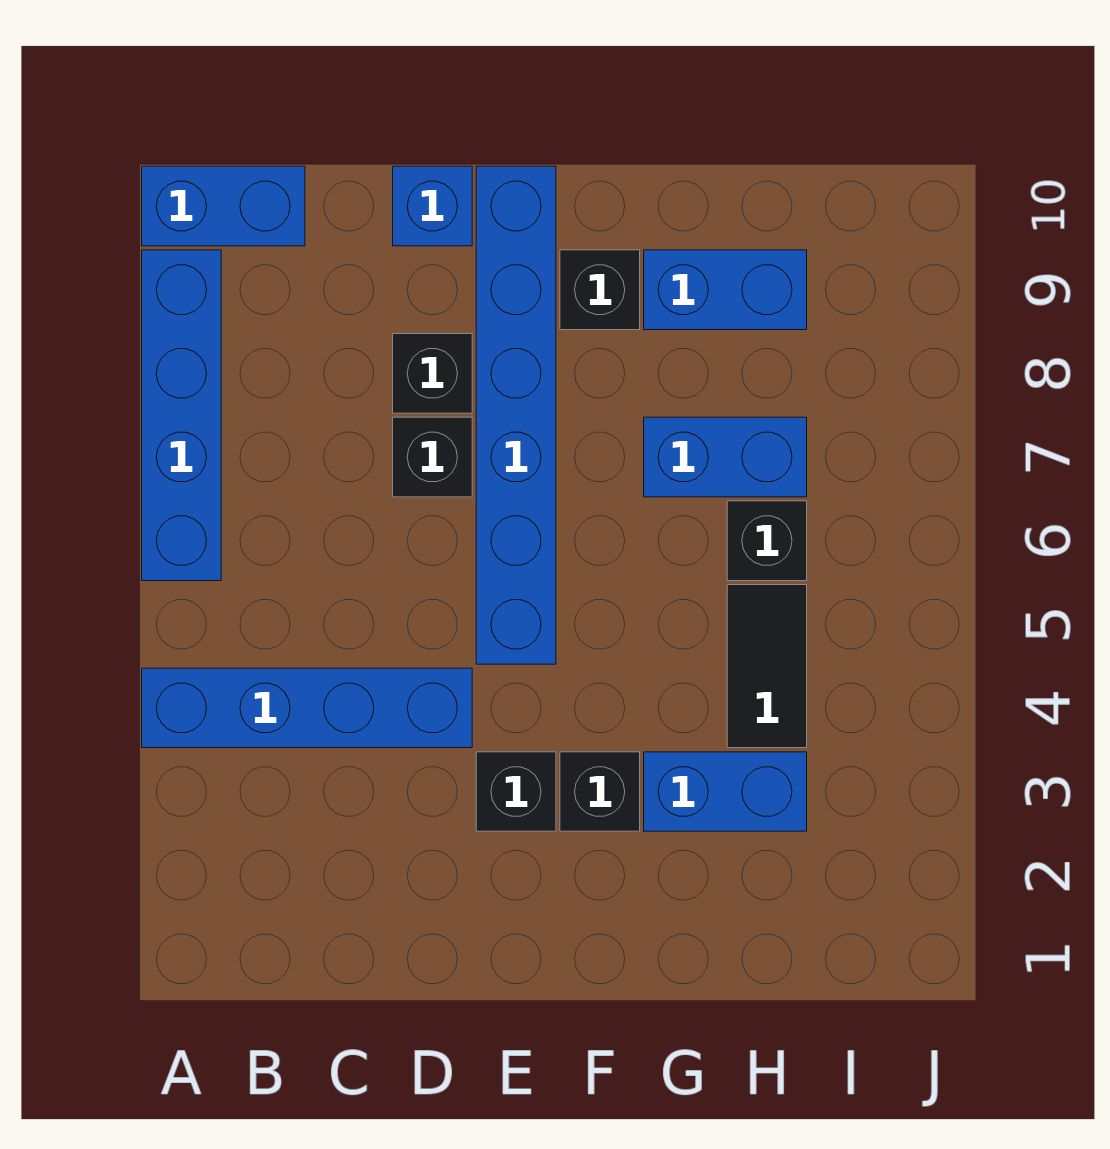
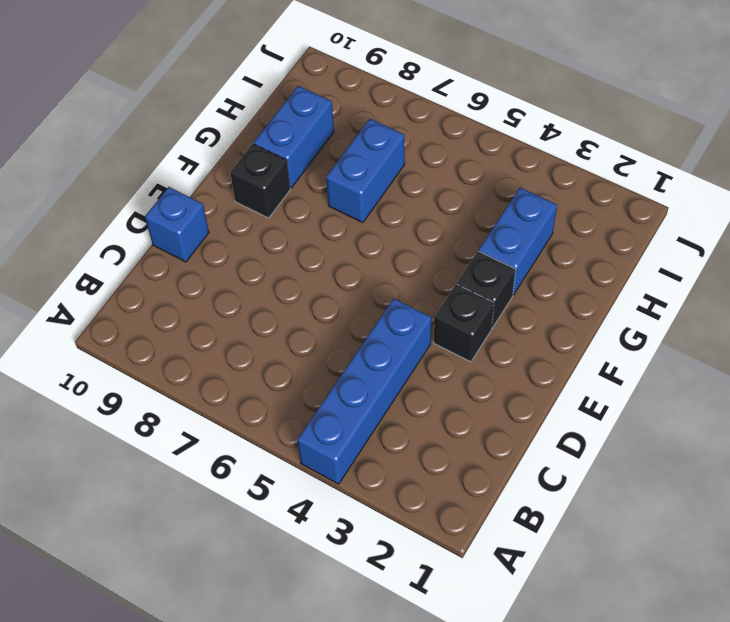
none -> blue 1x4 brick [142,250,221,581]
none -> blue 1x2 brick [142,166,305,246]
none -> black 1x1 brick [393,417,472,497]

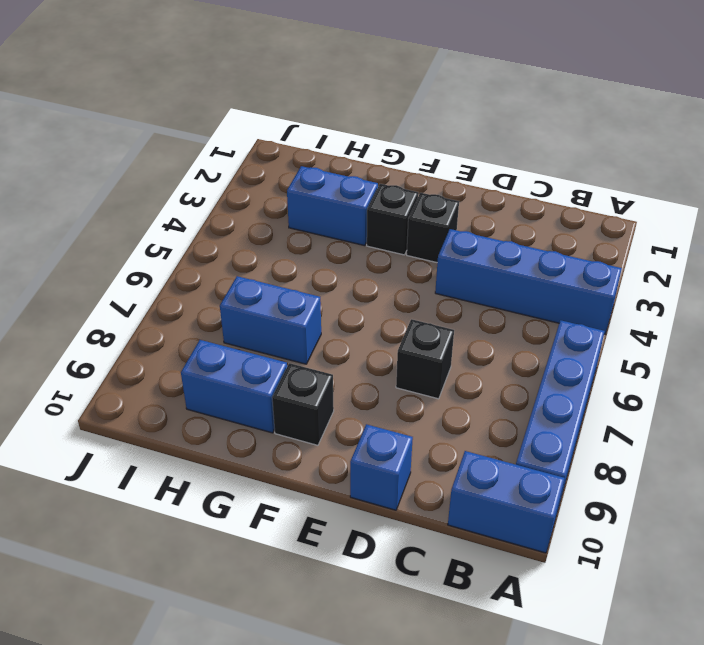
none -> black 1x1 brick [393,334,472,413]
none -> blue 1x6 brick [476,166,556,664]
none -> black 1x2 tile [727,585,807,748]

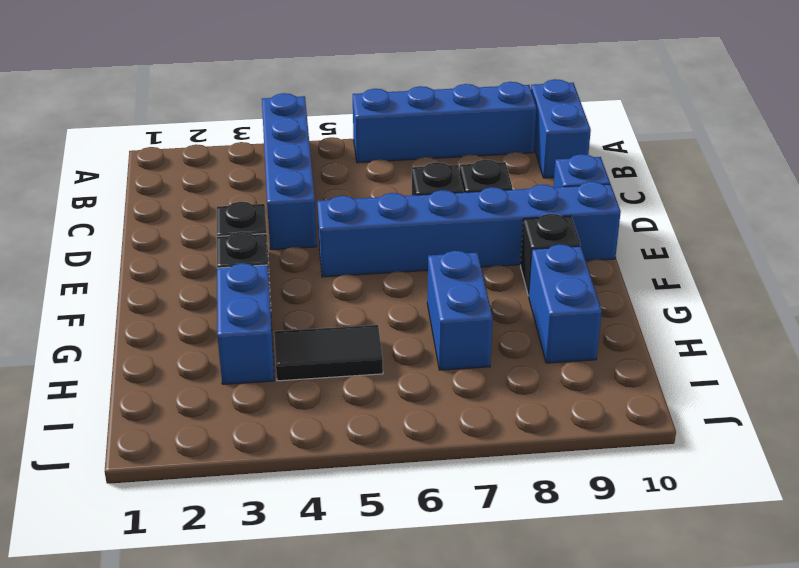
none -> black 1x1 brick [727,501,807,581]

